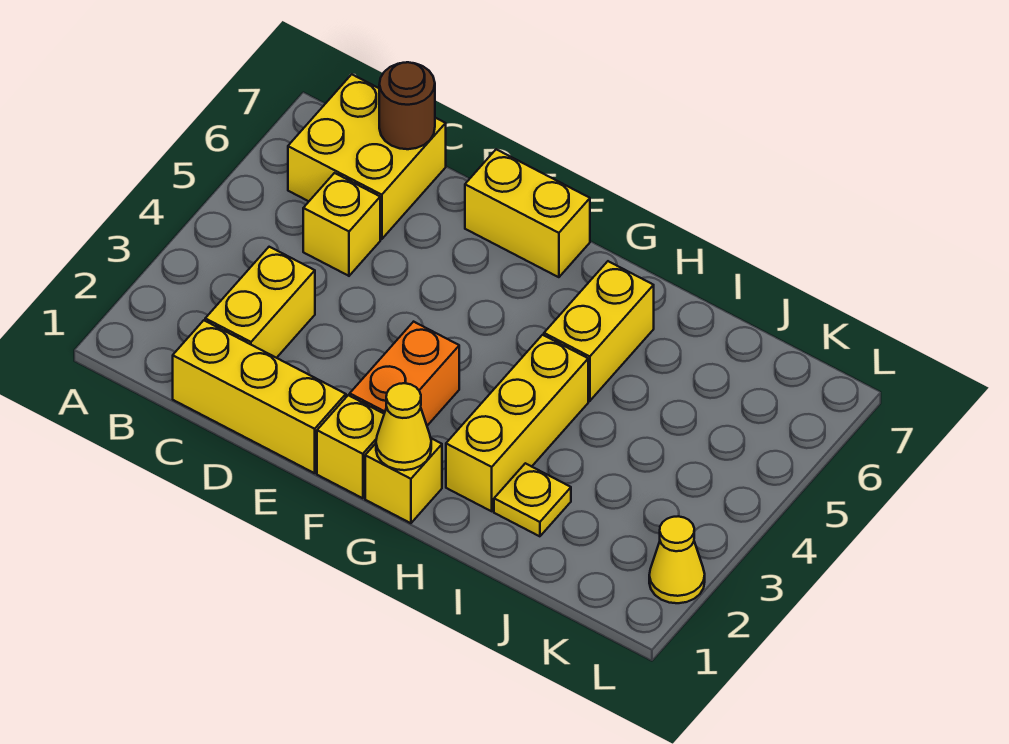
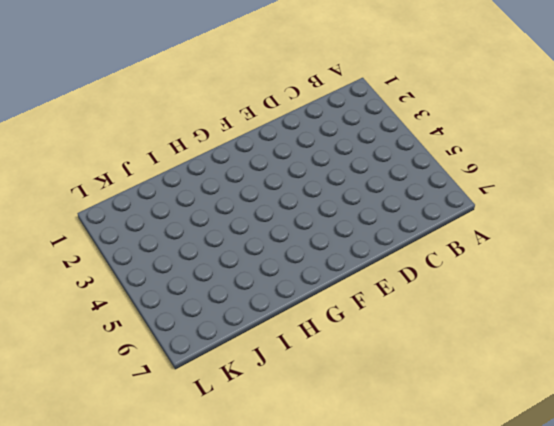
none -> yellow 2x2 brick [288,74,446,239]
none -> yellow 1x3 brick [173,320,346,473]
none -> yellow 1x2 brick [205,247,315,358]

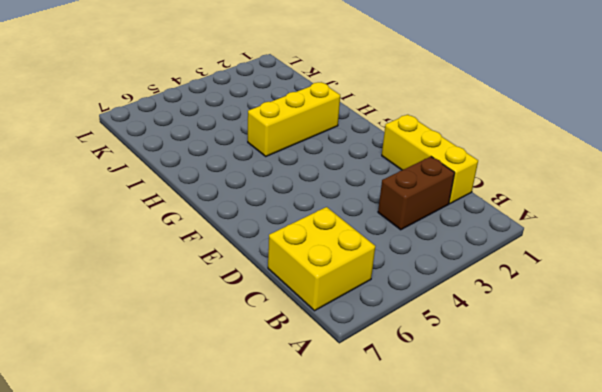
brown 1x2 brick [378,157,455,230] -> yellow 1x2 brick [205,247,315,358]
none -> yellow 1x1 brick [303,173,380,276]
none -> yellow 1x2 brick [465,149,590,277]
none -> yellow 1x1 brick [317,395,384,498]

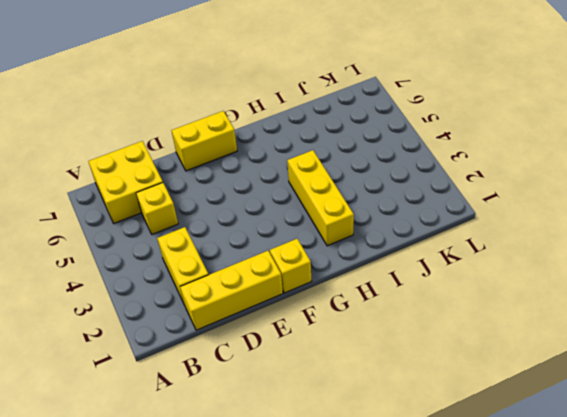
none -> orange 1x2 brick [350,322,459,426]
none -> yellow 1x1 brick [365,438,442,523]
none -> yellow 1x2 brick [544,261,654,401]

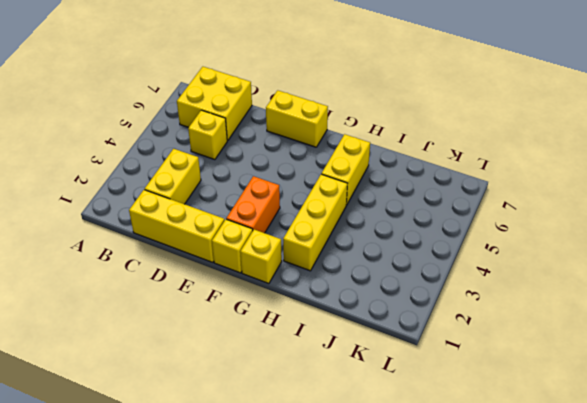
none -> yellow 1x1 plate [494,463,571,536]
none -> yellow 1x1 cone [649,516,705,603]
none -> brown 1x1 round brick [379,62,435,149]

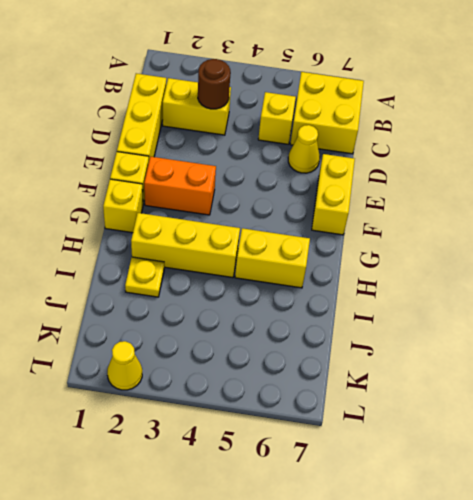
brown 1x1 round brick [198,59,230,109] -> brown 1x1 round brick moved to [379,62,435,149]
yellow 1x1 cone [288,125,320,173] -> yellow 1x1 cone moved to [376,383,431,470]

